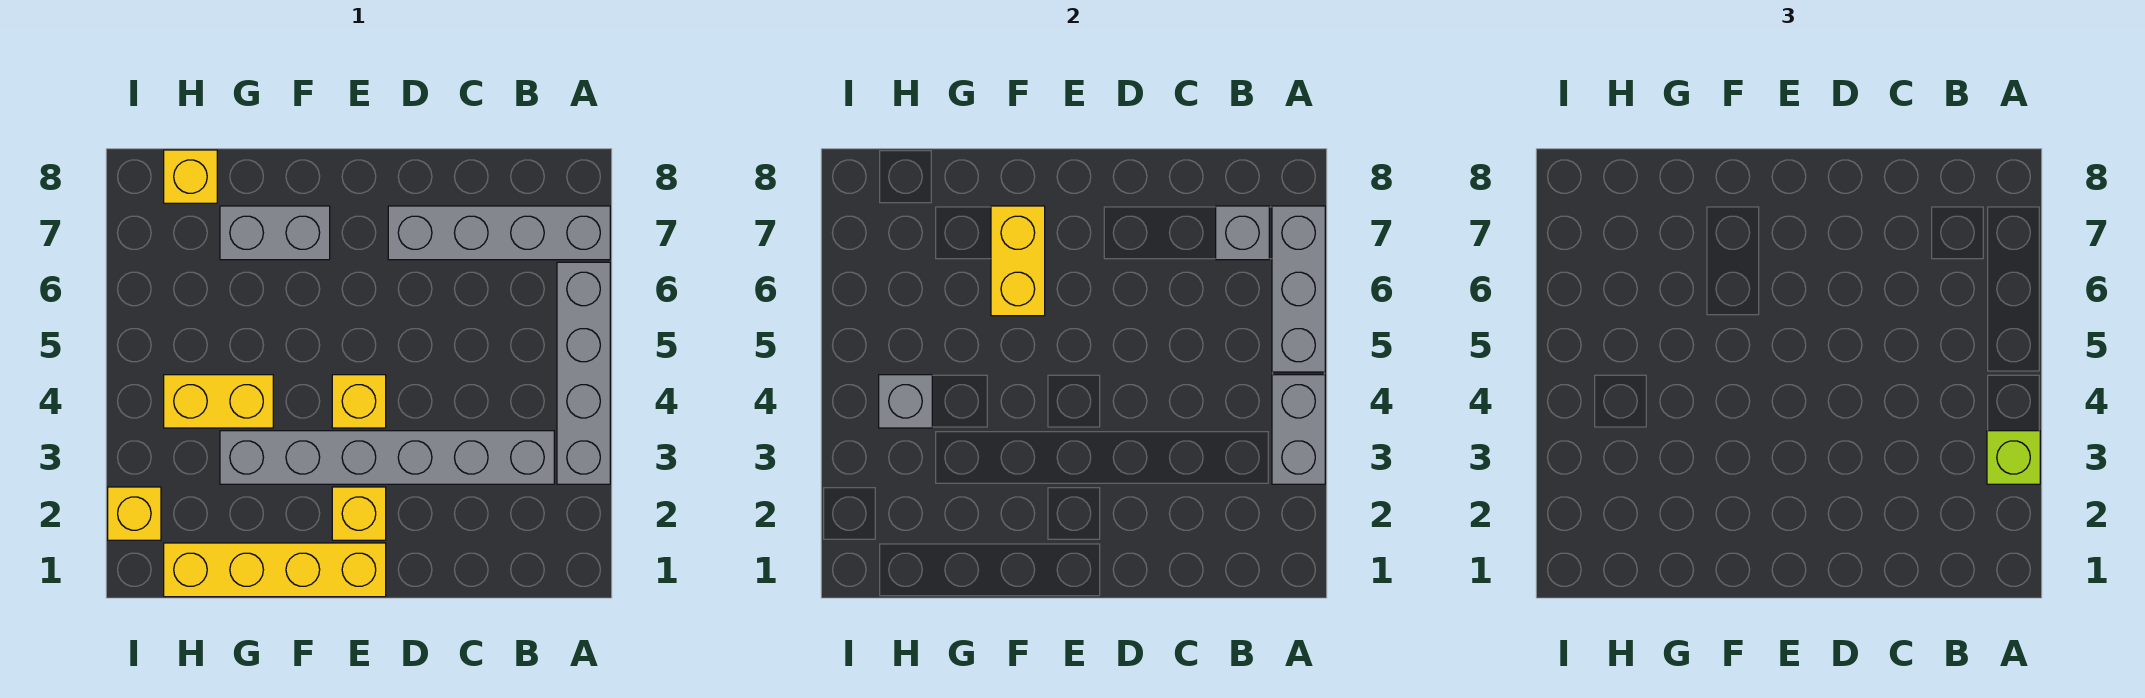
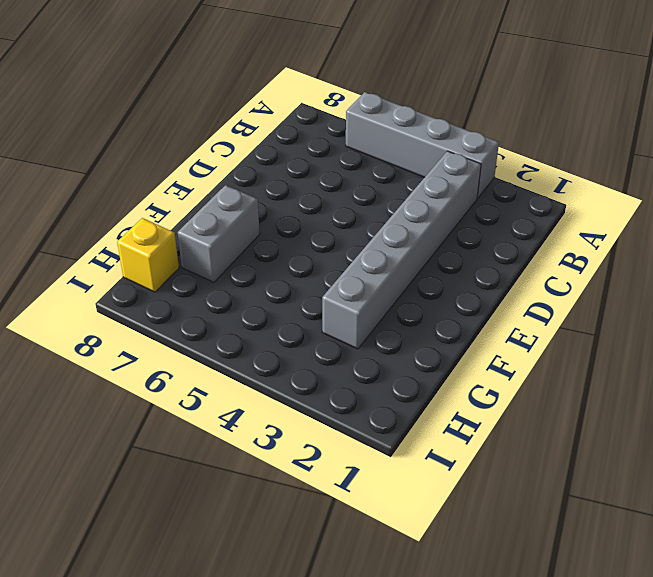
none -> grey 1x4 brick [388,206,610,260]
none -> yellow 1x4 brick [164,543,386,597]
none -> yellow 1x1 brick [332,487,386,540]

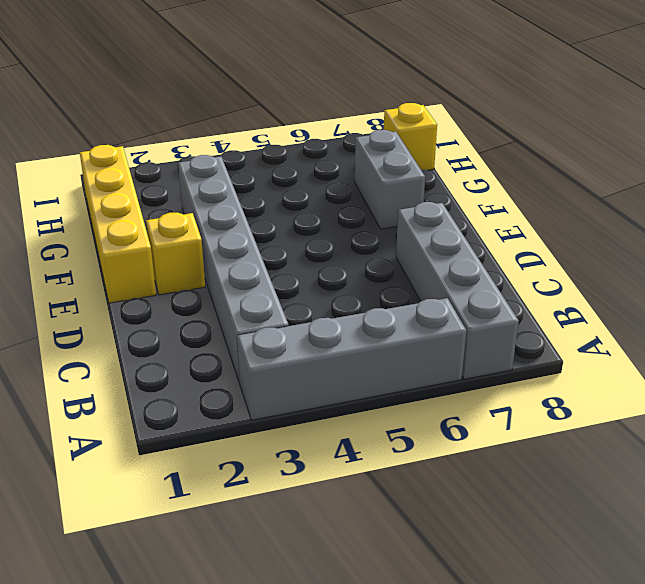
none -> yellow 1x1 brick [332,375,386,428]
none -> yellow 1x2 brick [164,375,273,428]
none -> yellow 1x1 brick [108,487,161,540]

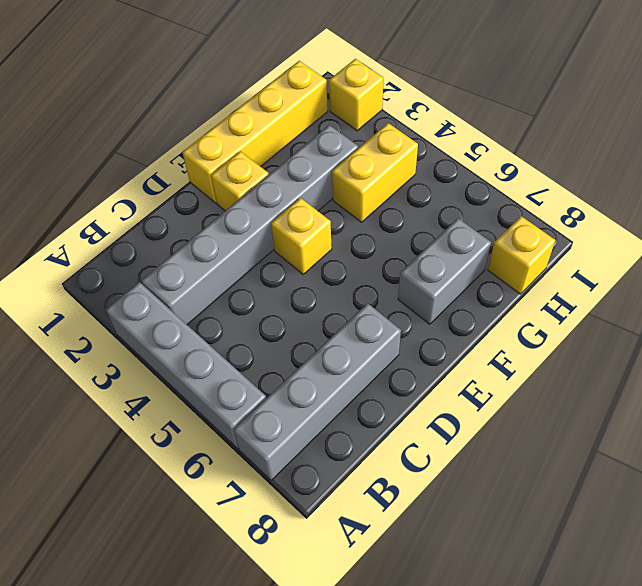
none -> grey 1x2 brick [1272,375,1325,484]
none -> grey 1x3 brick [1272,206,1325,372]
none -> grey 1x1 brick [1216,206,1269,260]

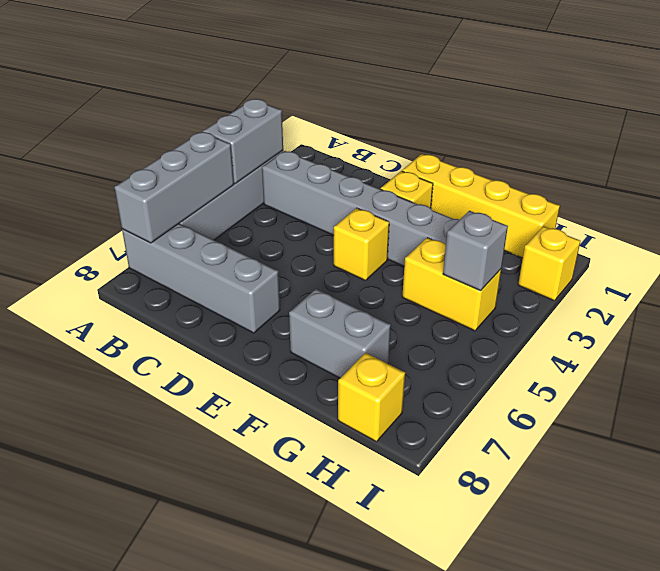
none -> grey 1x1 brick [1216,206,1269,260]
none -> yellow 1x2 brick [991,206,1045,316]
none -> lime 1x1 brick [1987,431,2040,484]

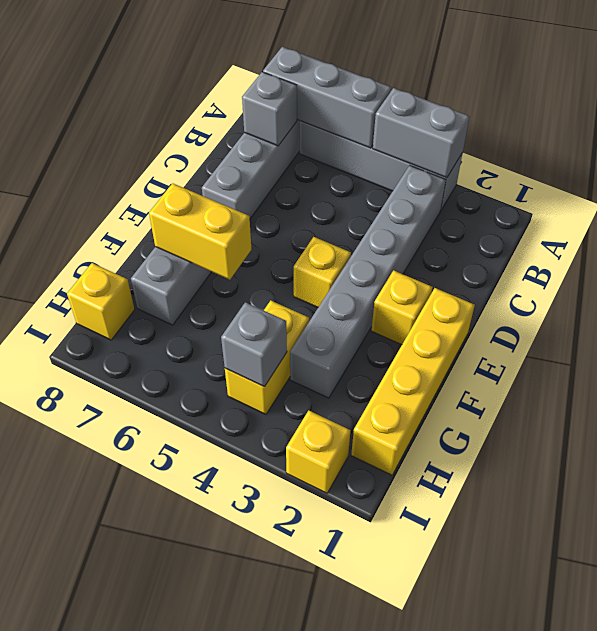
none -> lime 1x1 brick [1987,431,2040,484]

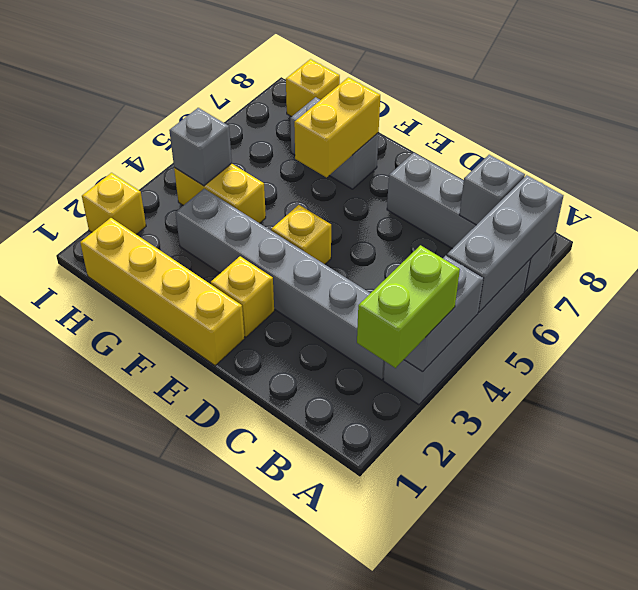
lime 1x2 brick [357,245,460,368] -> lime 1x1 brick [1987,431,2040,484]

